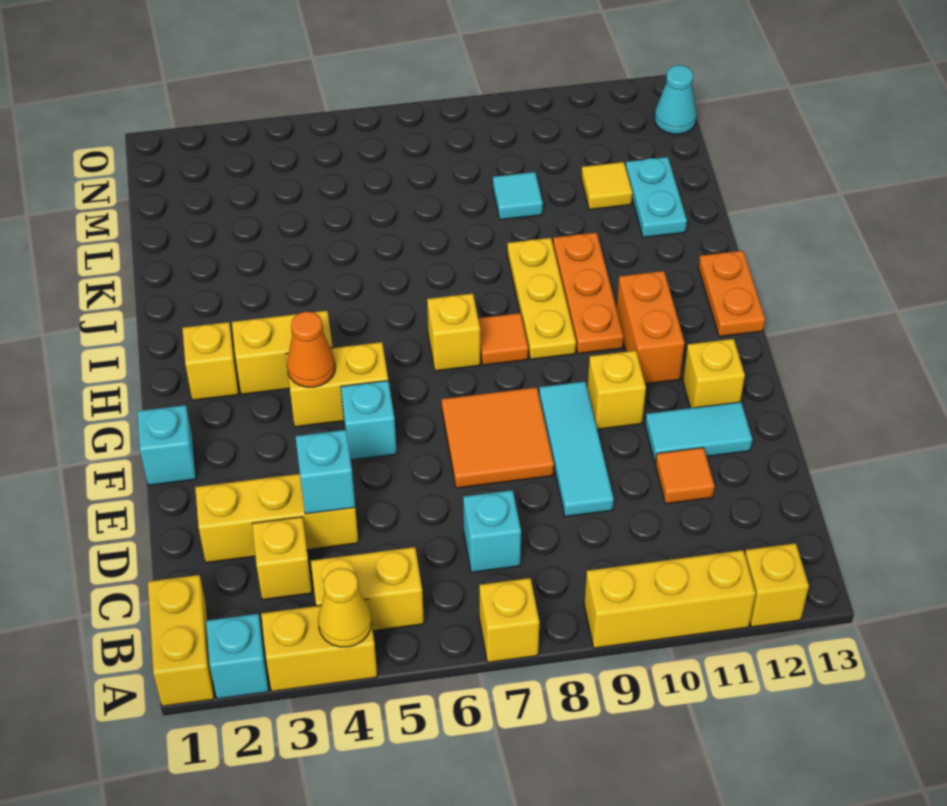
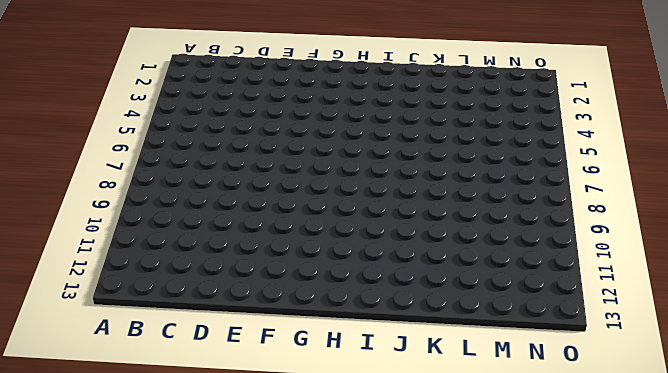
none -> yellow 1x2 brick [148,575,214,706]
none -> cyan 1x1 brick [206,614,269,699]
none -> yellow 1x2 brick [261,599,377,691]
none -> yellow 1x1 brick [479,578,540,662]

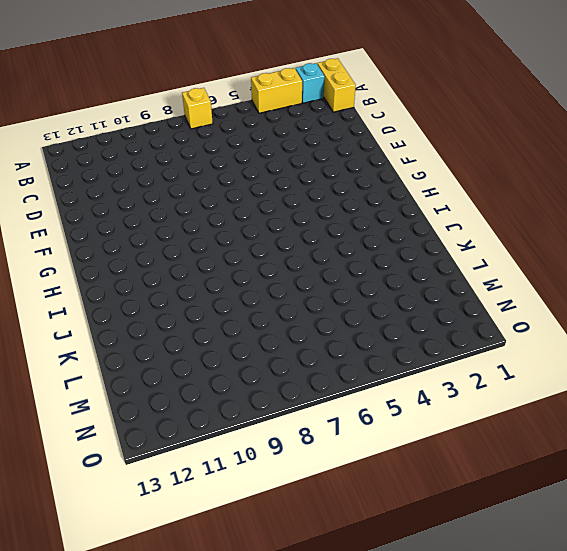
none -> yellow 1x3 brick [584,550,756,648]
none -> yellow 1x1 brick [745,543,809,627]
none -> yellow 1x2 brick [311,547,424,631]
none -> yellow 1x1 brick [252,517,312,600]

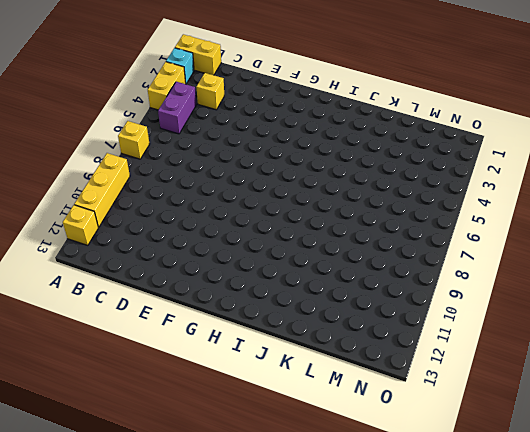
purple 1x2 brick [158,82,197,134] -> yellow 1x2 brick [311,547,424,631]
none -> cyan 1x1 brick [463,490,521,572]
none -> yellow 1x3 brick [195,474,358,563]
none -> cyan 1x3 tile [539,381,614,517]
none -> orange 1x1 tile [655,447,714,504]

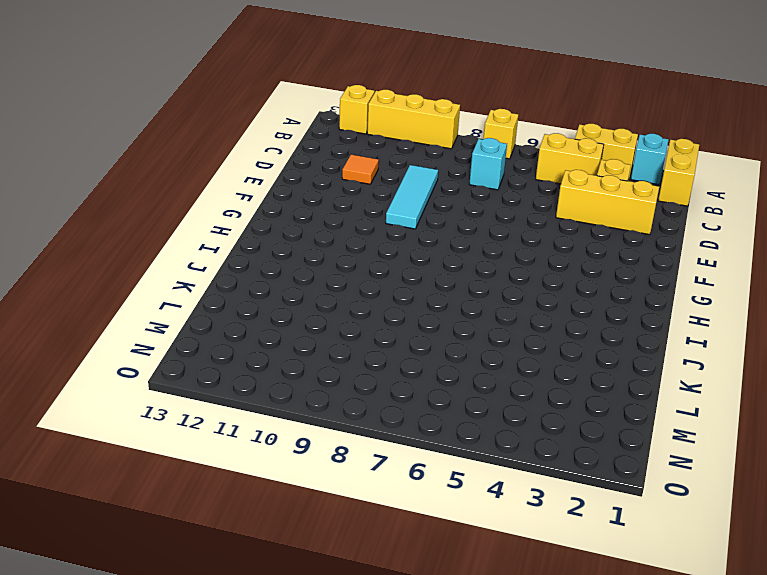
none -> orange 2x2 tile [442,387,554,488]
none -> cyan 1x2 tile [645,402,752,463]
none -> cyan 1x1 brick [137,405,196,485]
none -> cyan 1x1 brick [341,381,397,460]

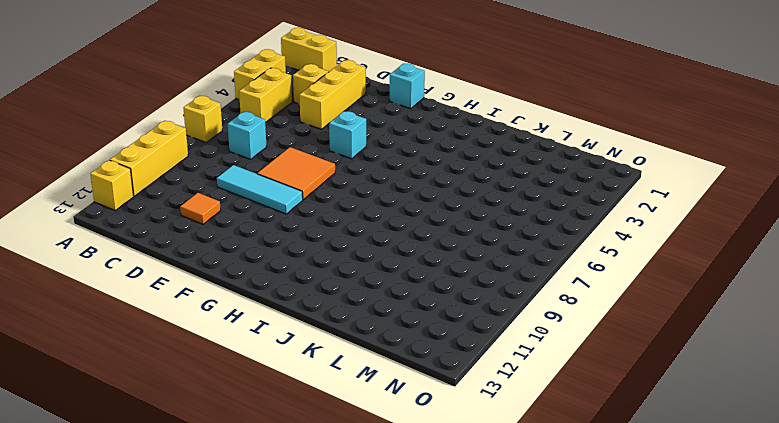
none -> cyan 1x1 brick [206,614,269,699]
none -> cyan 1x2 tile [645,402,752,463]
none -> yellow 1x1 brick [587,351,646,429]
none -> yellow 1x1 brick [683,339,745,408]

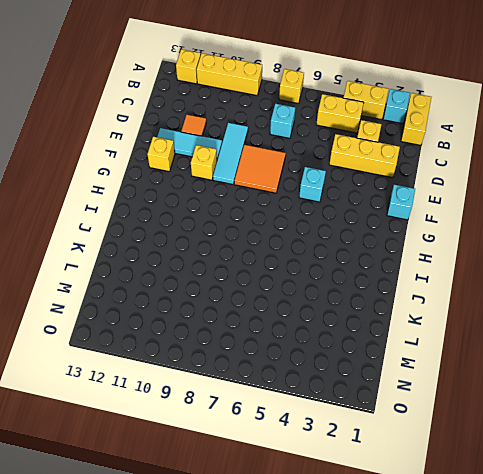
cyan 1x3 tile [157,128,222,160] -> cyan 1x2 tile [645,402,752,463]
none -> yellow 1x2 brick [286,342,388,427]
none -> orange 1x2 brick [617,271,685,384]
none -> yellow 1x1 brick [182,322,239,400]
none -> yellow 1x2 brick [232,311,333,394]

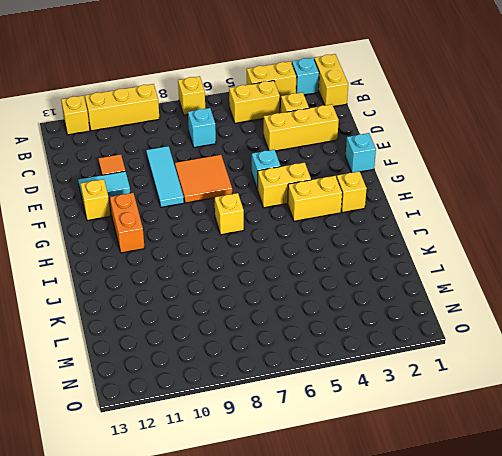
none -> yellow 1x1 brick [587,351,646,429]
none -> orange 1x1 tile [478,313,528,365]
none -> yellow 1x3 plate [507,238,576,359]
none -> orange 1x3 plate [553,233,624,354]

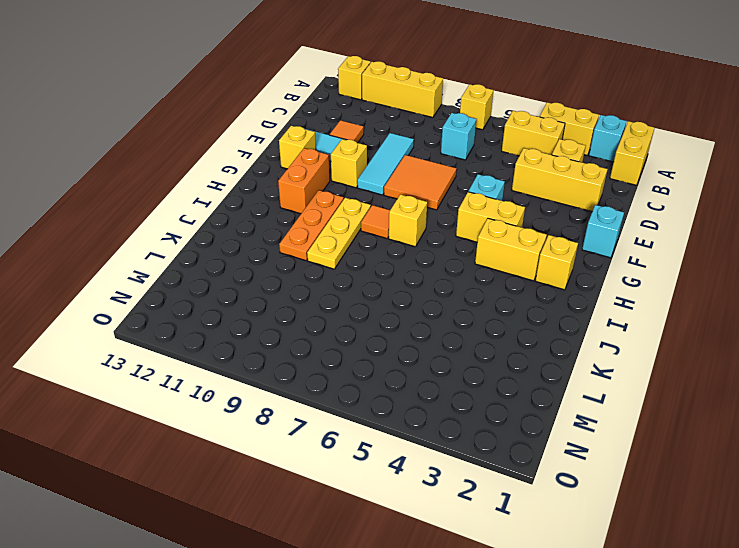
none -> orange 1x2 plate [698,251,765,337]
none -> cyan 1x2 plate [626,157,687,237]
none -> cyan 1x1 tile [493,172,543,220]
none -> yellow 1x1 tile [581,162,632,210]

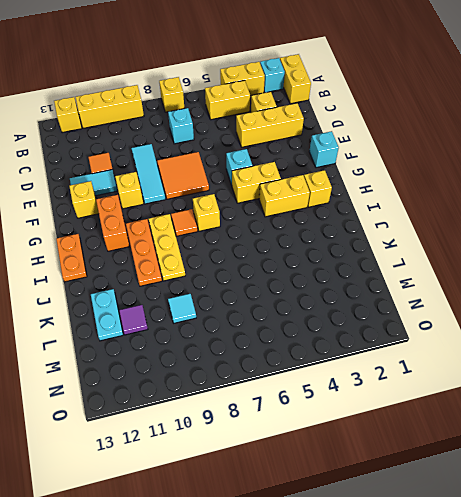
purple 1x1 tile [119,305,148,335] -> yellow 1x1 tile [581,162,632,210]
none -> cyan 1x1 cone [655,65,697,134]
none -> yellow 1x1 cone [318,568,371,647]
none -> cyan 1x1 brick [295,430,355,514]
none -> orange 1x1 cone [287,312,335,387]

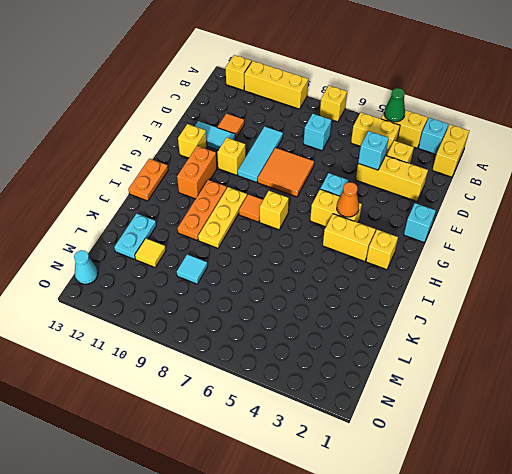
green 1x1 cone [384,88,405,122] -> yellow 1x1 cone [318,568,371,647]

